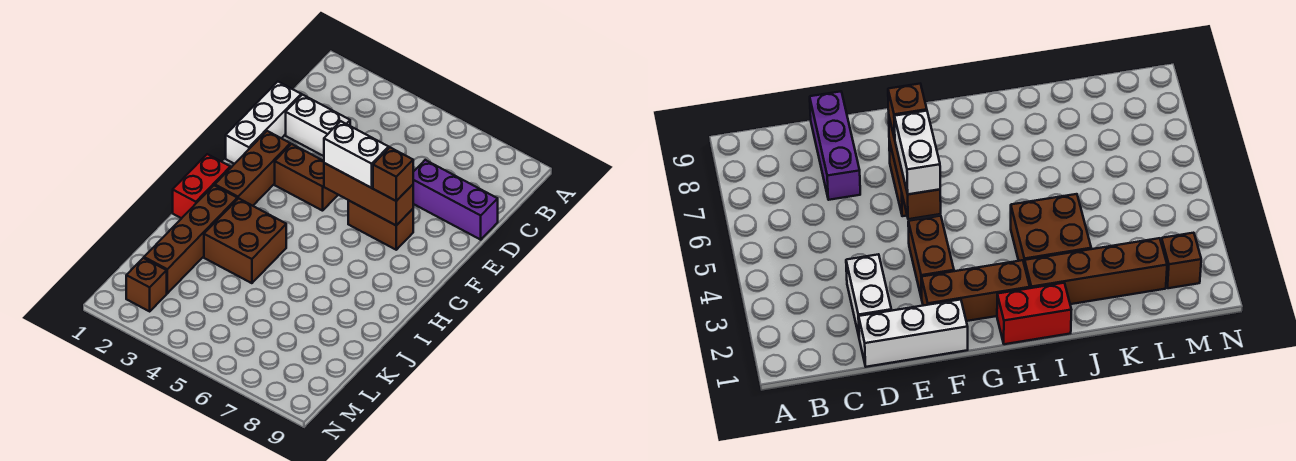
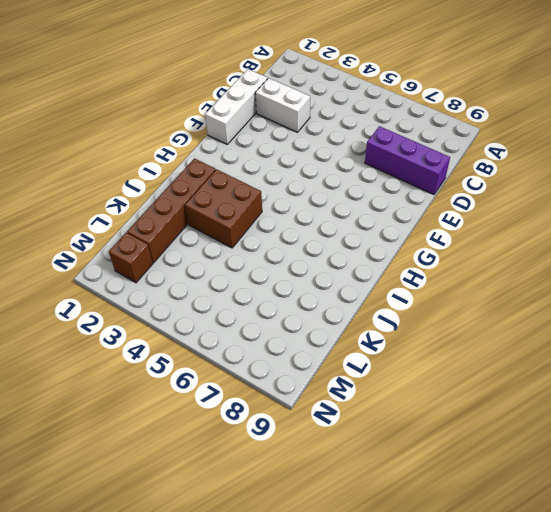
none -> brown 1x3 brick [215,131,290,206]
none -> brown 1x2 brick [275,144,338,211]
none -> brown 1x2 brick [348,201,413,250]

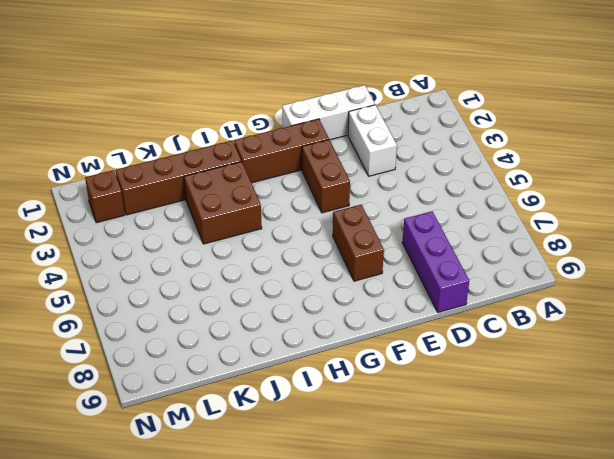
none -> red 1x2 brick [173,154,230,218]
none -> brown 1x3 brick [324,163,413,225]
none -> white 1x2 brick [324,121,389,188]

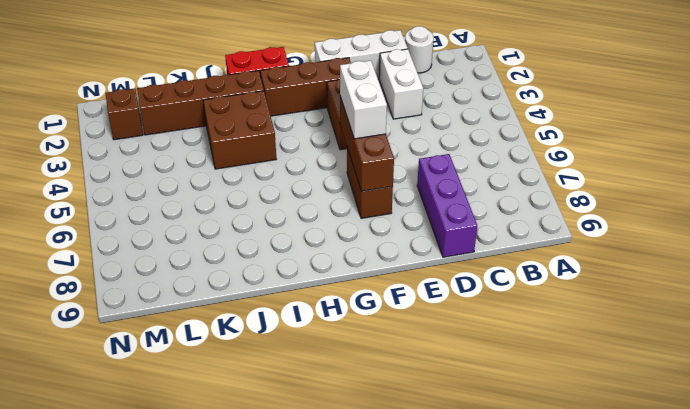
white 1x1 round brick [405,26,434,73] -> none
none -> brown 1x1 brick [373,147,413,201]

